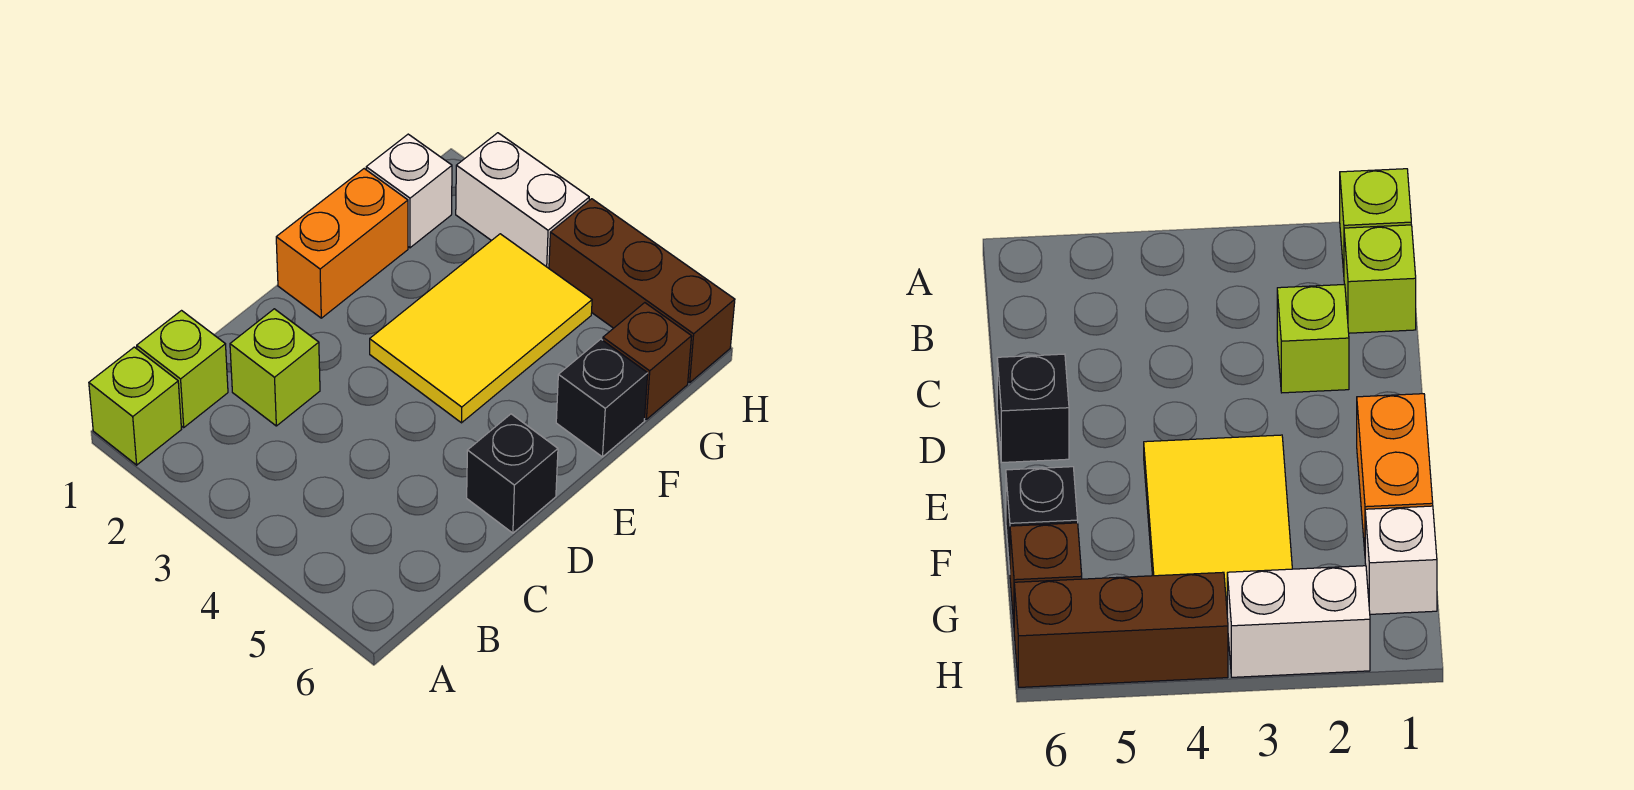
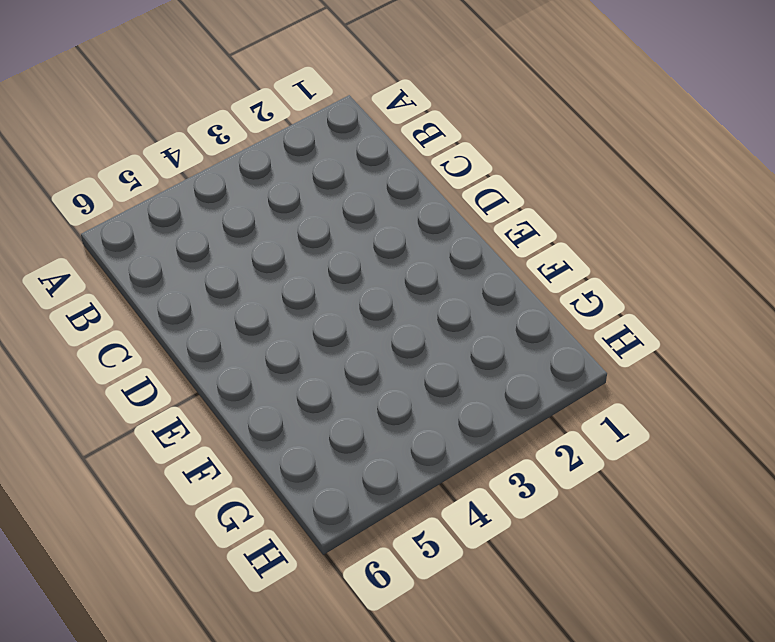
none -> lime 1x1 brick [89,347,182,465]
none -> lime 1x1 brick [137,311,228,427]

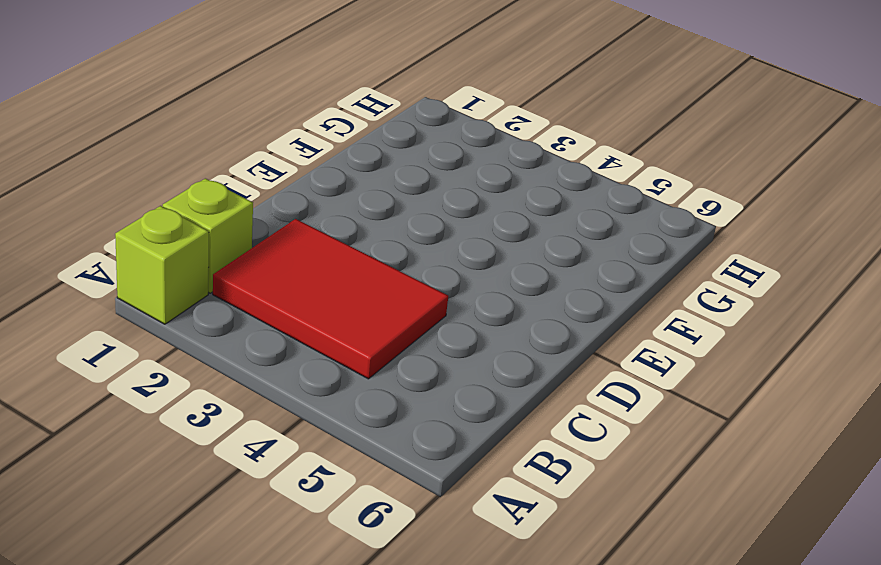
red 2x3 tile [213,219,448,379] -> lime 1x1 brick [230,309,320,426]
none -> black 1x1 brick [467,414,558,533]
none -> orange 1x2 brick [276,169,408,318]

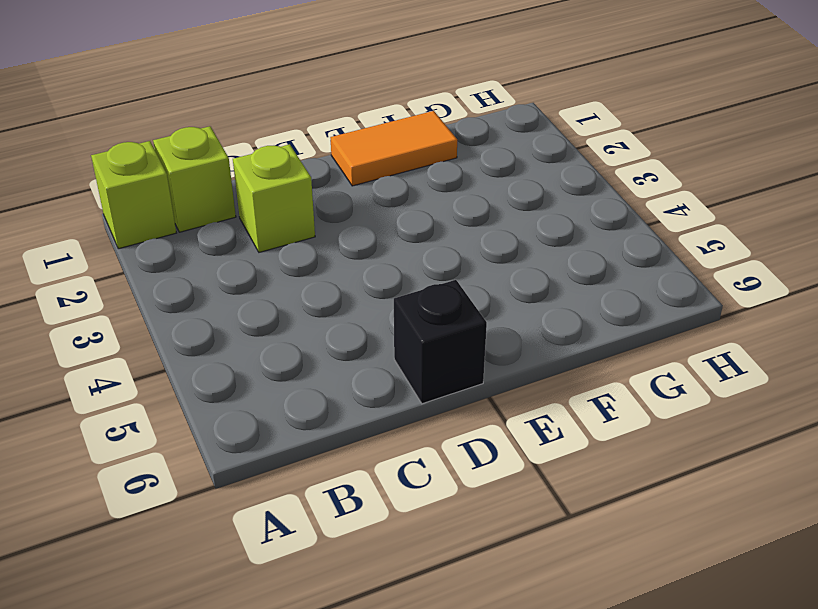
orange 1x2 tile [330,111,457,186] -> orange 1x2 brick [276,169,408,318]
none -> yellow 2x3 tile [370,234,592,423]
none -> black 1x1 brick [556,339,648,457]

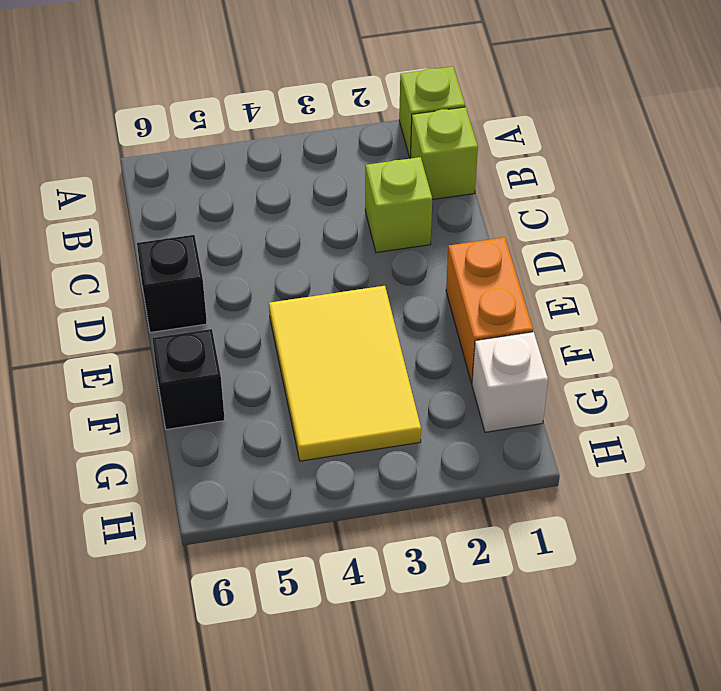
none -> brown 1x1 brick [603,303,692,419]
none -> white 1x2 brick [456,133,589,268]

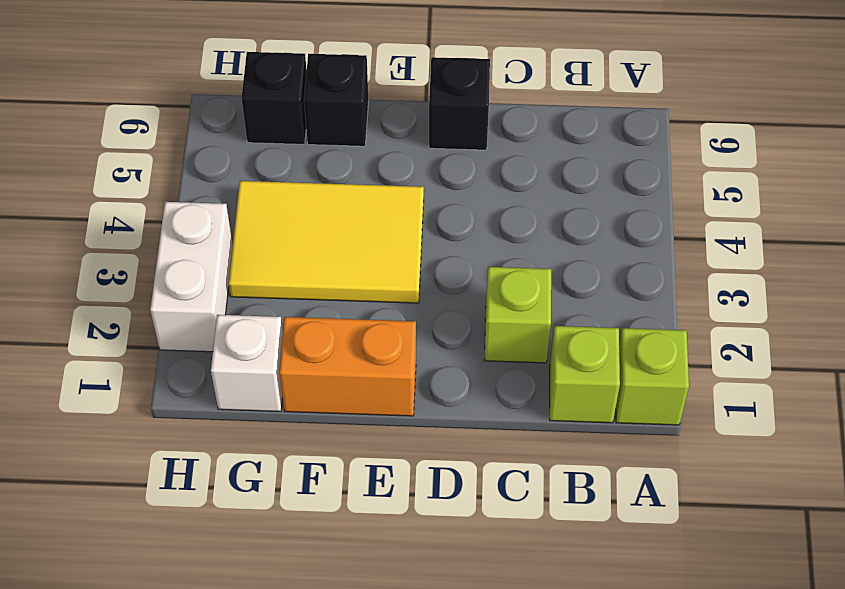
black 1x1 brick [242,52,307,144] -> brown 1x1 brick [603,303,692,419]
none -> brown 1x3 brick [549,199,735,383]

